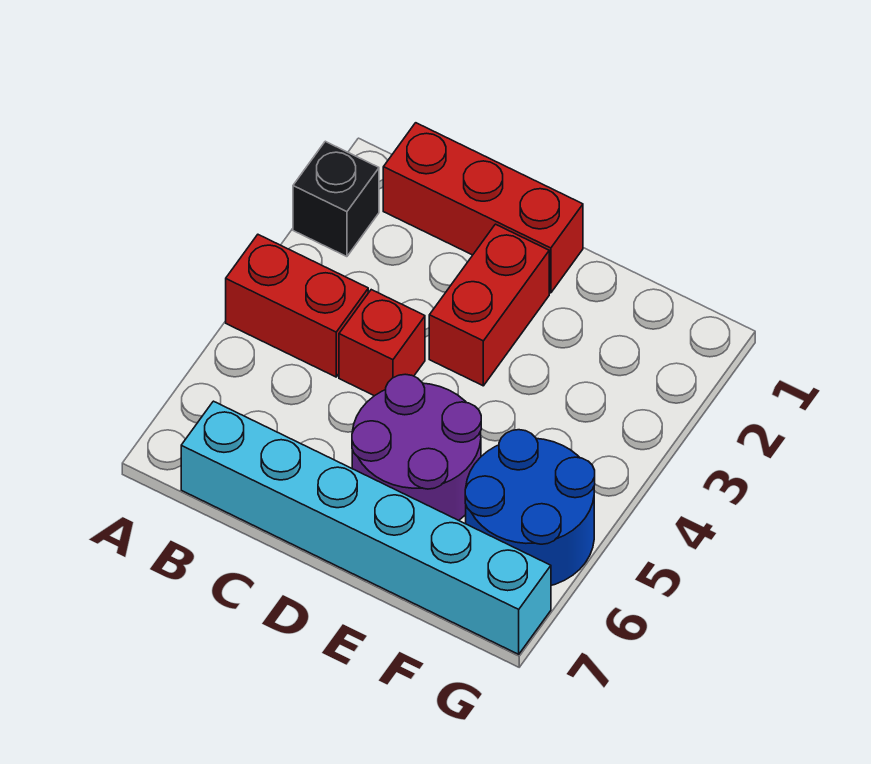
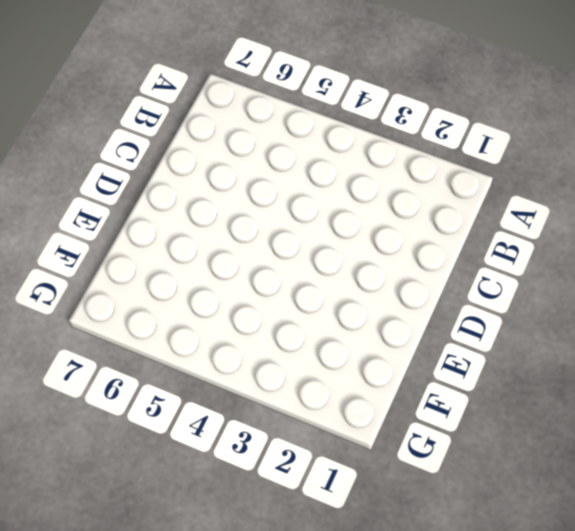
none -> black 1x1 brick [293,141,379,257]
none -> red 1x2 brick [226,235,368,377]

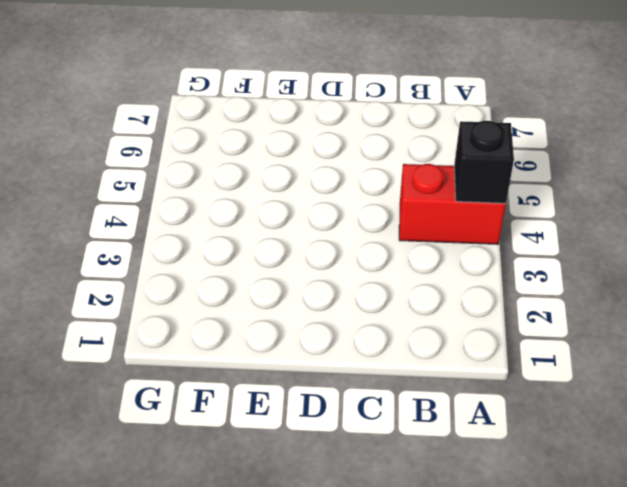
black 1x1 brick [454,121,514,203] -> black 1x1 brick moved to [293,141,379,257]
none -> red 1x3 brick [383,123,583,293]
none -> cyan 1x6 brick [181,401,551,654]

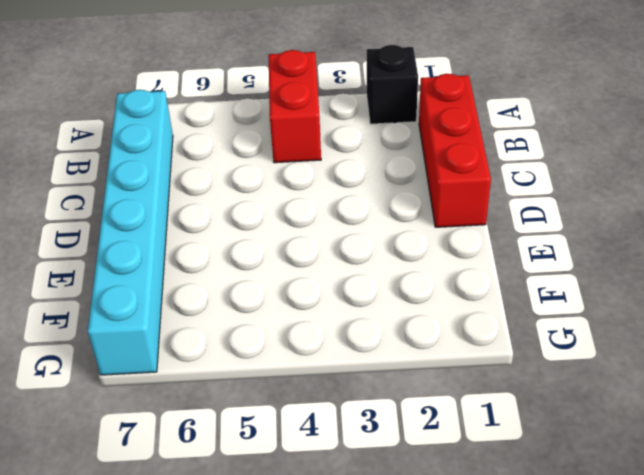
none -> red 1x1 brick [339,290,425,396]
none -> red 1x2 brick [429,224,549,386]

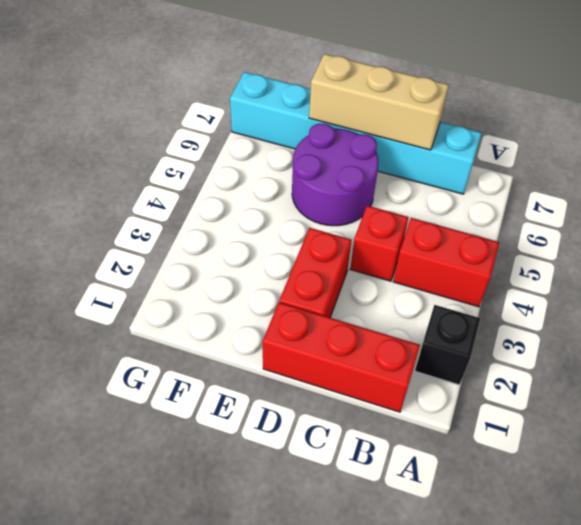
tan 1x3 brick [309,54,449,150] -> none
none -> blue 2x2 round brick [465,430,595,585]

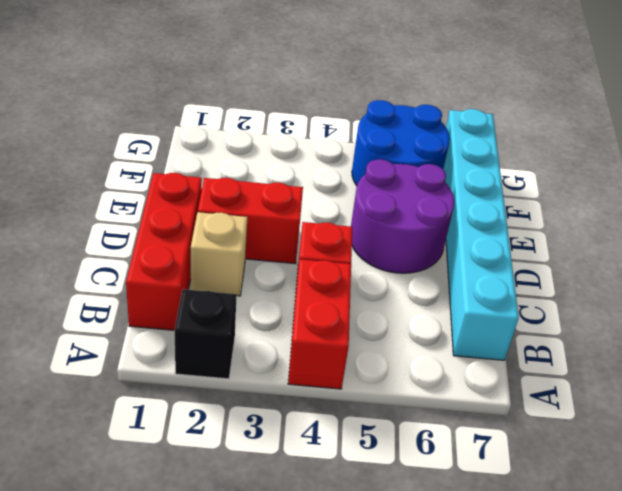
tan 1x1 brick [191,212,247,296] -> none

